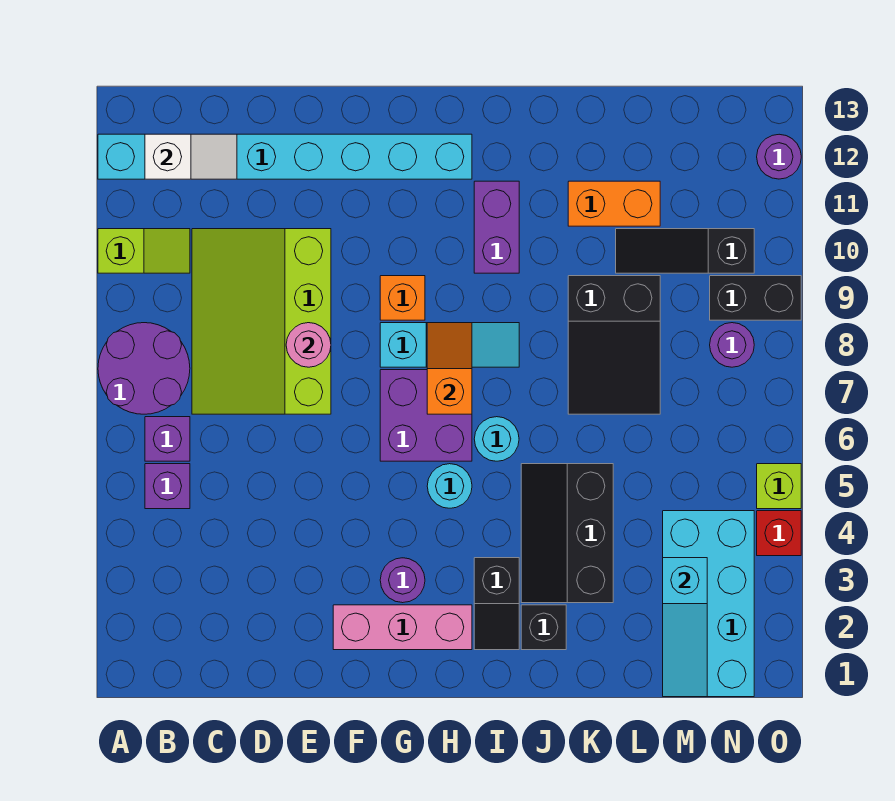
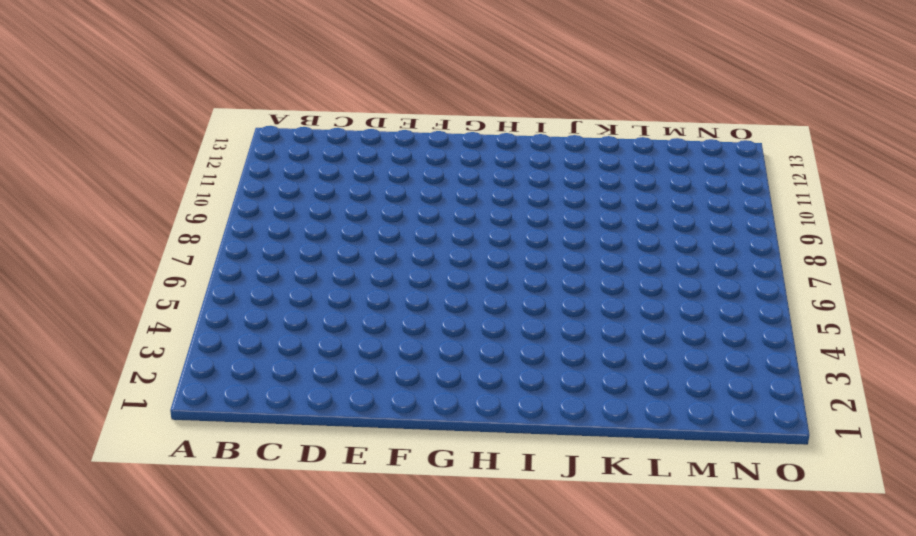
none -> purple 2x2 round brick [98,323,190,414]
none -> lime 1x2 slope [98,229,190,273]
none -> cyan 1x8 brick [98,134,472,179]
none -> purple 1x1 brick [145,464,190,509]

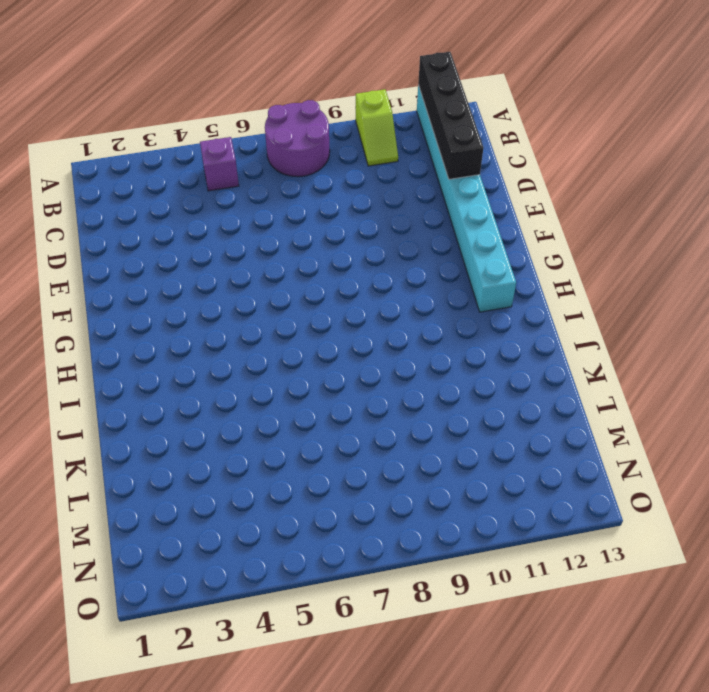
black 1x4 brick [418,52,484,179] -> white 1x2 slope [145,134,237,179]
none -> purple 1x1 brick [145,417,190,461]
none -> lime 3x4 slope [192,229,331,414]
none -> pink 1x3 brick [333,605,472,650]
none -> purple 1x1 round brick [380,558,425,603]

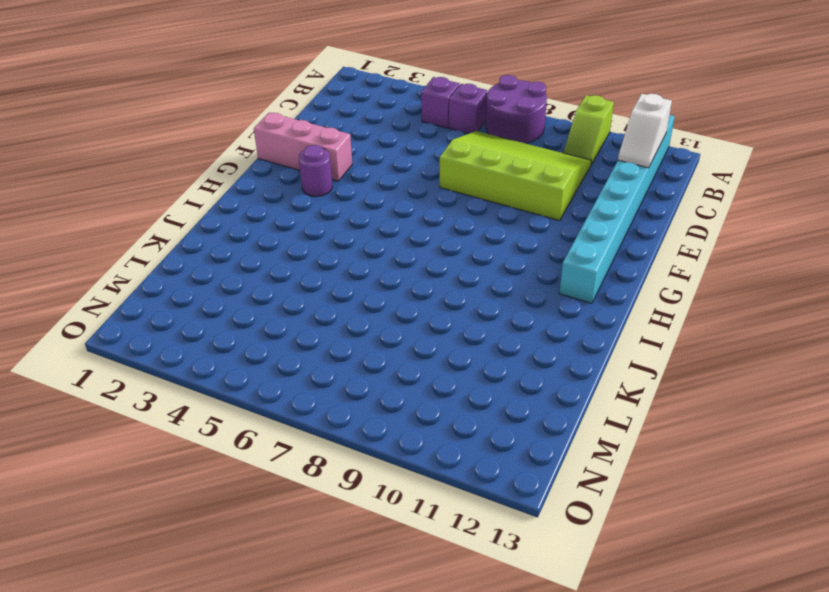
pink 1x3 brick [254,113,352,181] -> pink 1x3 brick turned to [333,605,472,650]
none -> purple 2x2 brick [380,370,472,461]
none -> cyan 1x3 slope [380,323,519,367]
none -> orange 1x1 brick [380,276,425,320]
none -> cyan 1x1 round brick [427,464,472,508]

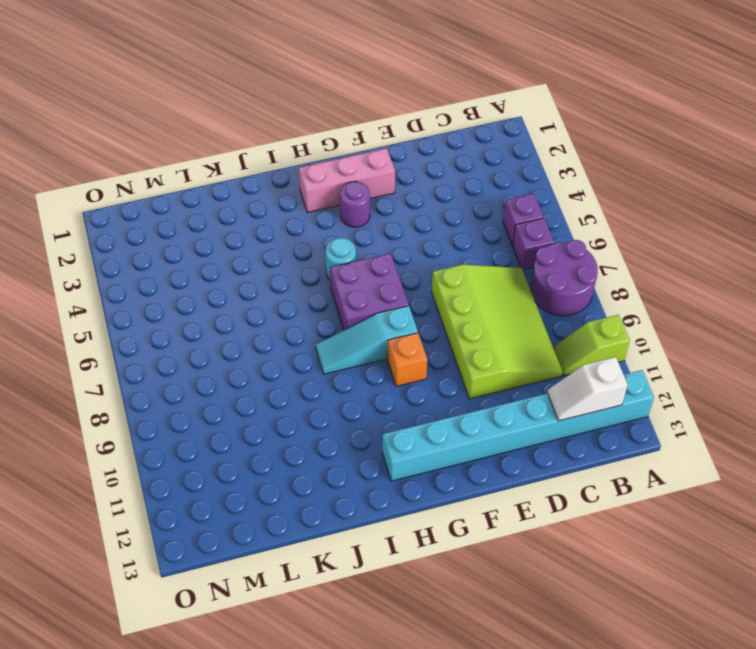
none -> black 1x2 slope [474,558,519,650]
none -> cyan 1x1 round brick [474,417,519,461]
none -> purple 1x2 brick [474,181,519,273]
none -> black 1x1 brick [521,605,566,650]

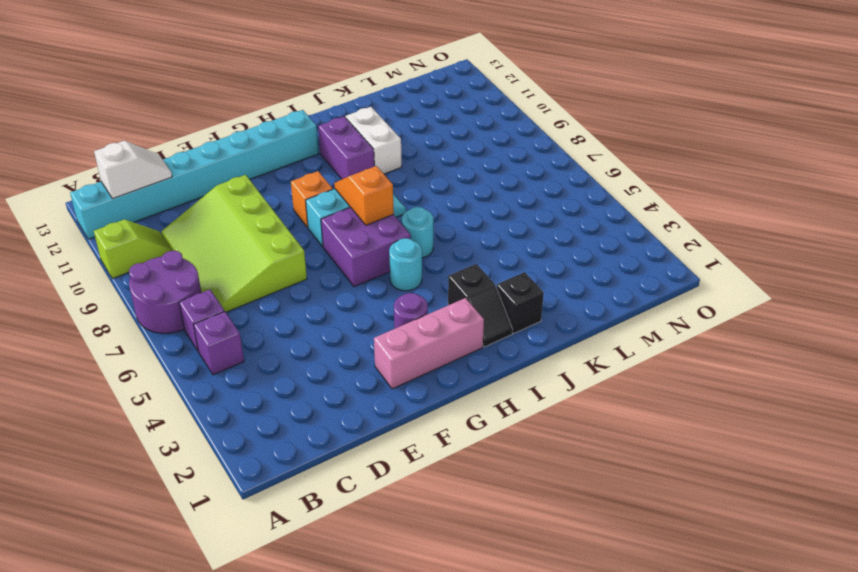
white 1x2 brick [346,107,402,174] -> none
none -> black 2x3 slope [521,464,613,603]
none -> black 2x3 slope [568,276,660,414]
none -> orange 1x2 brick [568,181,660,226]
none -> black 1x3 slope [616,229,754,273]

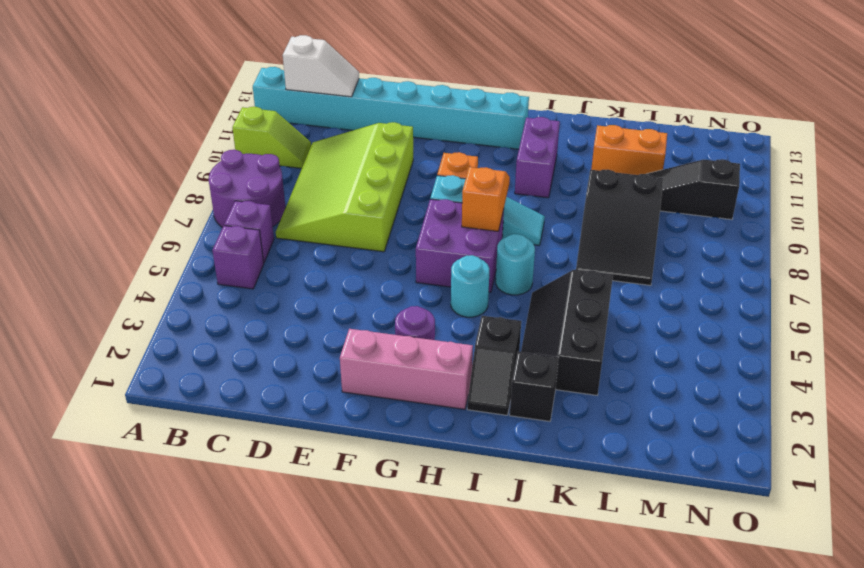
none -> cyan 2x4 brick [663,511,754,697]
none -> purple 1x1 round brick [710,323,754,367]
none -> black 1x2 brick [710,276,801,320]
none -> red 1x1 brick [757,511,801,556]

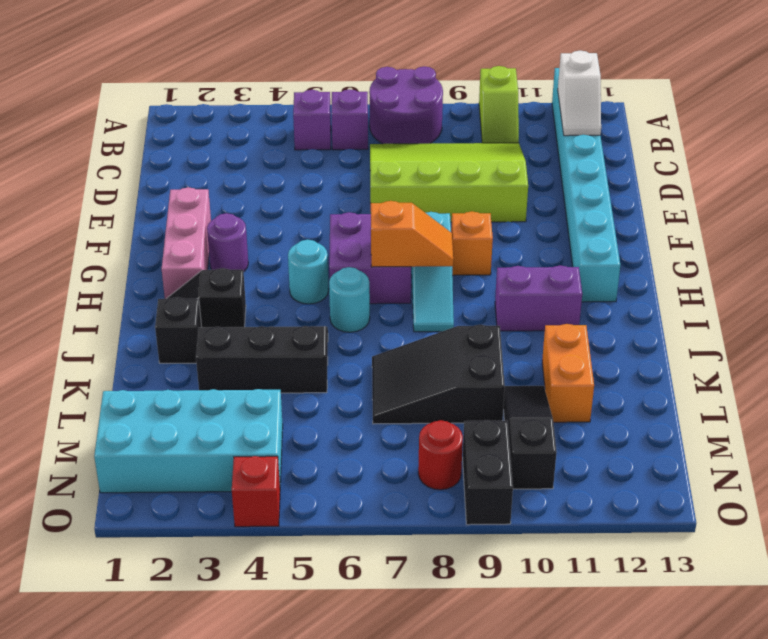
red 1x1 round brick [418,420,463,490] -> purple 1x1 round brick [710,323,754,367]
none -> lime 1x1 brick [757,464,801,509]
none -> purple 1x1 round brick [757,134,801,179]
none -> pink 1x1 round brick [286,323,331,367]
none -> cyan 1x3 slope [663,558,707,697]

